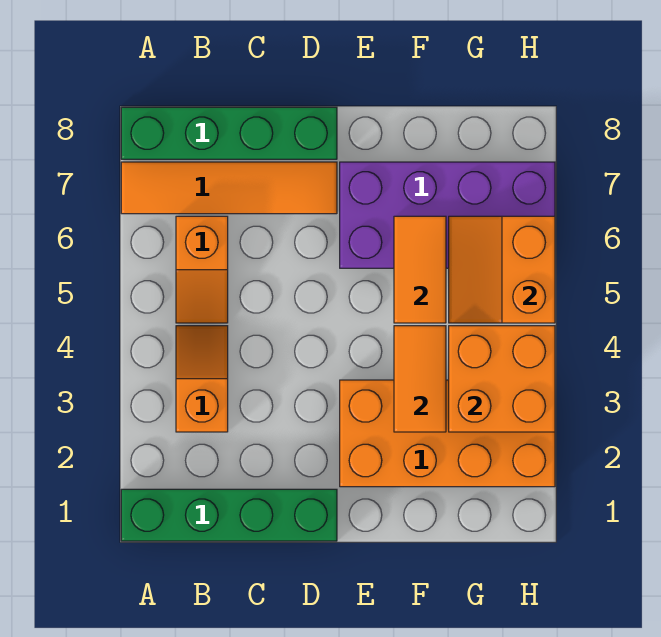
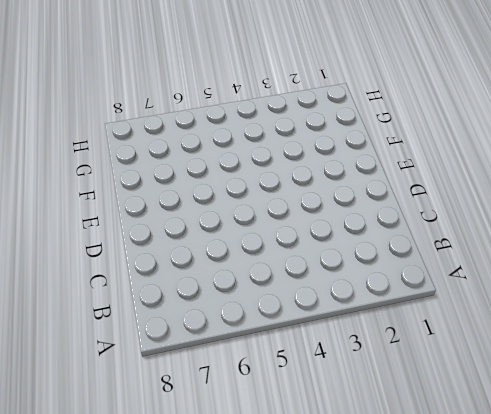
none -> green 1x4 brick [121,489,337,541]
none -> orange 1x4 tile [121,162,337,214]

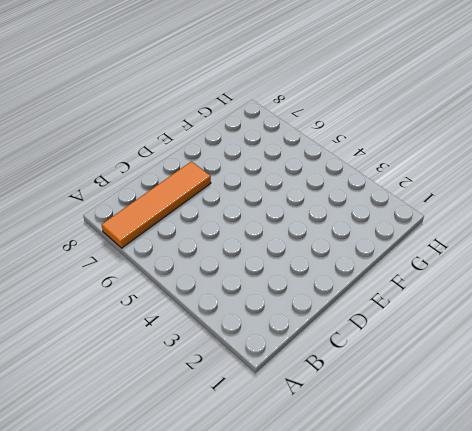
none -> green 1x4 brick [121,489,337,541]
none -> green 1x4 brick [121,107,337,159]

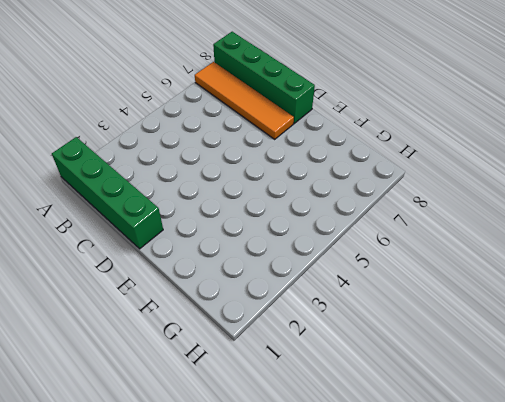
none -> orange 1x2 slope [176,326,228,432]
none -> orange 1x2 slope [176,216,228,323]

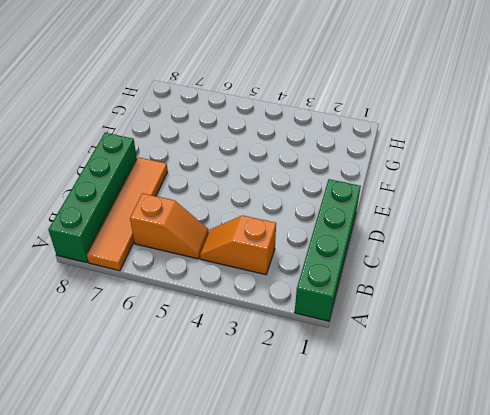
none -> orange 2x4 brick [340,380,555,487]
none -> purple 2x4 brick [340,162,555,268]

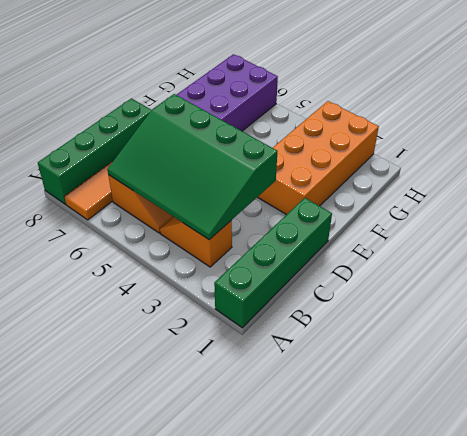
green 3x4 slope [107,94,278,240] -> none
none -> orange 1x2 tile [394,326,446,432]
none -> orange 1x2 tile [394,216,446,323]

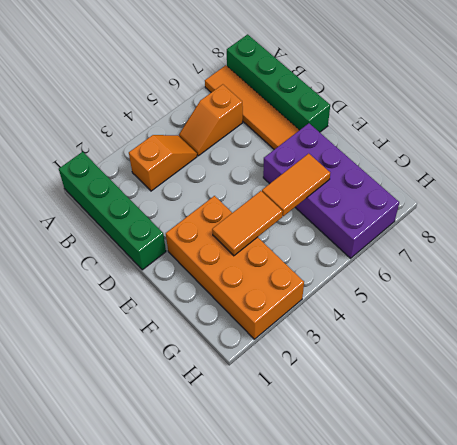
none -> orange 2x2 brick [449,326,555,432]
none -> orange 2x2 slope [449,216,555,323]

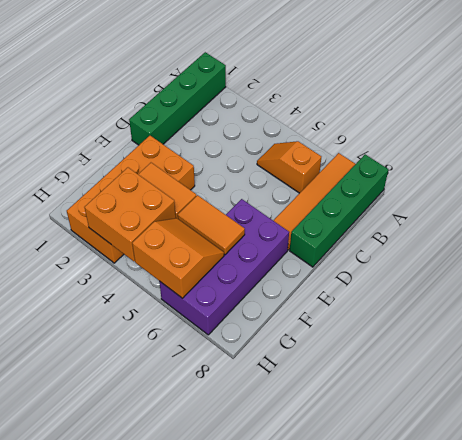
none -> orange 1x2 slope [176,326,228,432]

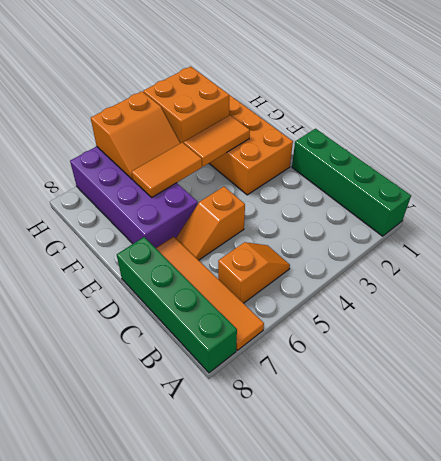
orange 1x2 slope [176,187,245,260] -> orange 1x2 slope moved to [176,326,228,432]

